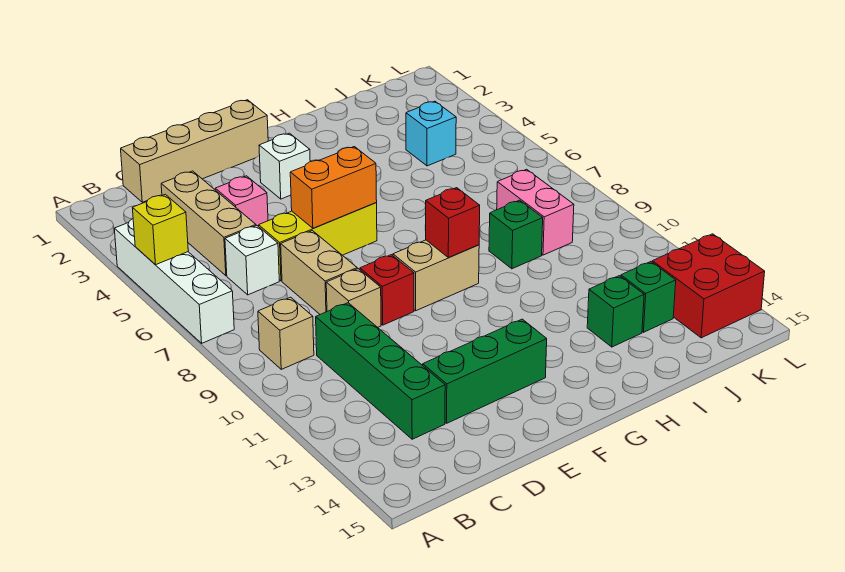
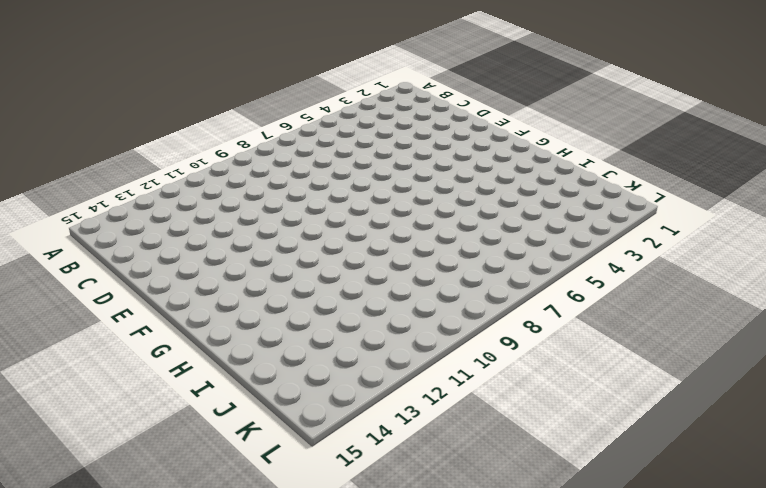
none -> white 1x4 brick [114,219,234,343]
none -> tan 1x1 brick [258,297,314,369]
none -> tan 1x4 brick [121,100,268,202]

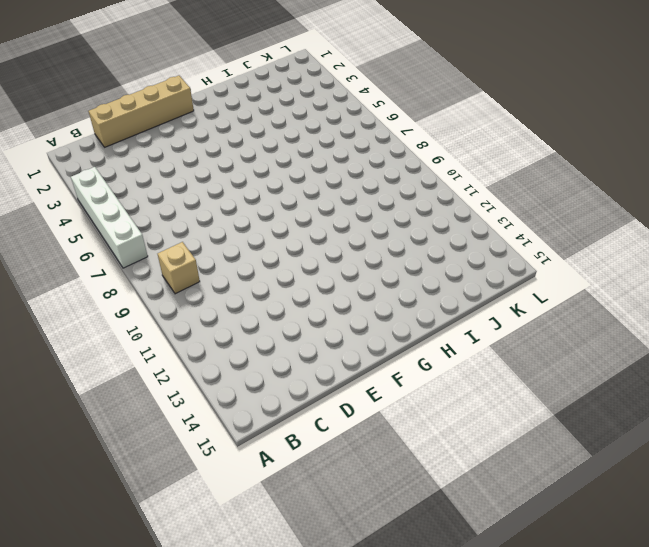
none -> tan 1x3 brick [161,171,256,276]
none -> white 1x1 brick [225,226,279,295]
none -> green 1x4 brick [316,303,445,439]

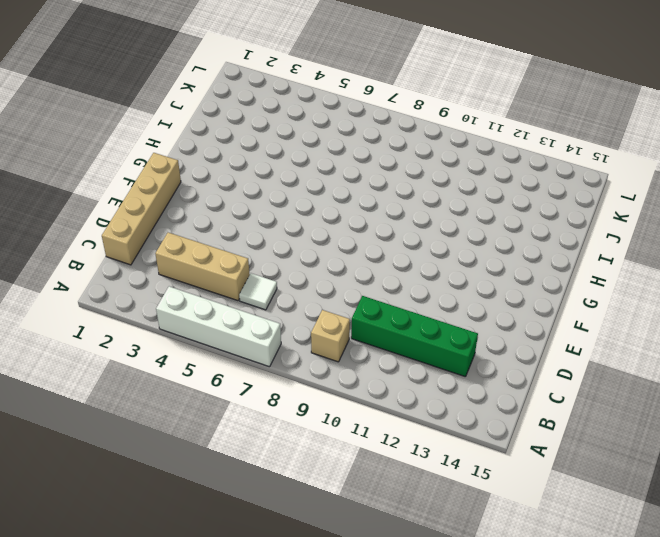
white 1x1 tile [239,273,277,310] -> white 1x1 brick [225,226,279,295]
none -> pink 1x1 brick [215,176,268,227]
none -> yellow 1x3 brick [259,203,377,281]
none -> tan 1x2 brick [281,231,357,314]

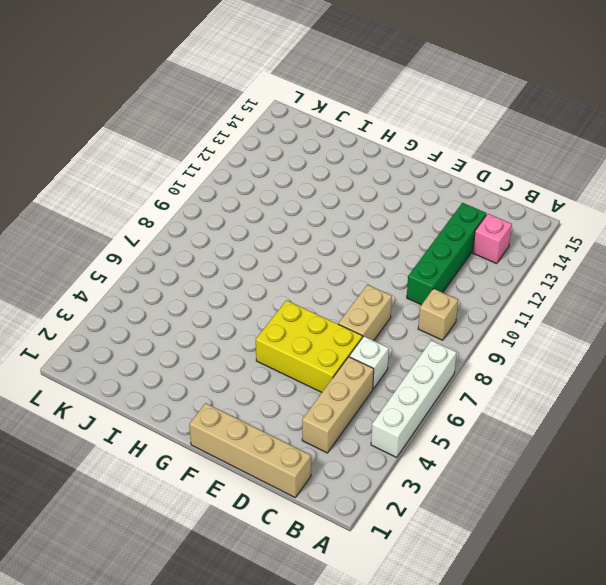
pink 1x1 brick [473,214,512,264] -> pink 1x1 brick moved to [215,176,268,227]
yellow 2x3 brick [256,300,362,392] -> yellow 1x3 brick [259,203,377,281]
none -> tan 1x1 brick [326,269,381,327]
none -> green 1x3 brick [423,319,547,423]
none -> red 1x1 brick [360,255,414,325]

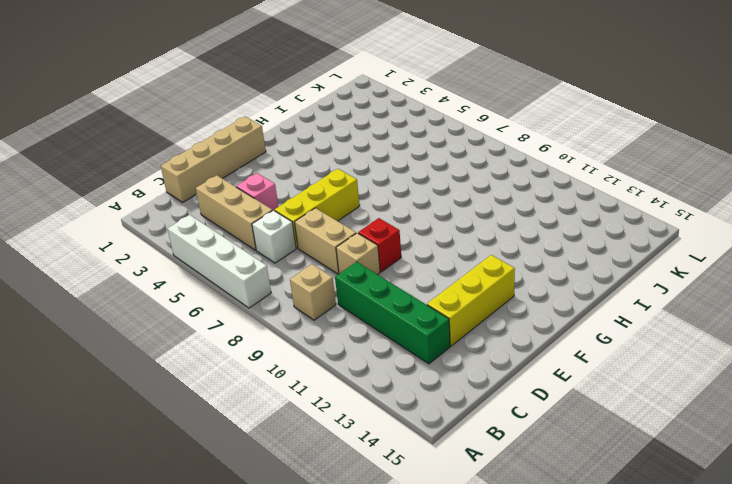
yellow 1x3 brick [427,255,515,346] -> green 1x3 brick [423,319,547,423]
none -> white 1x1 brick [259,133,310,199]
none -> tan 1x2 brick [393,240,479,311]
none -> green 1x1 brick [489,200,543,269]

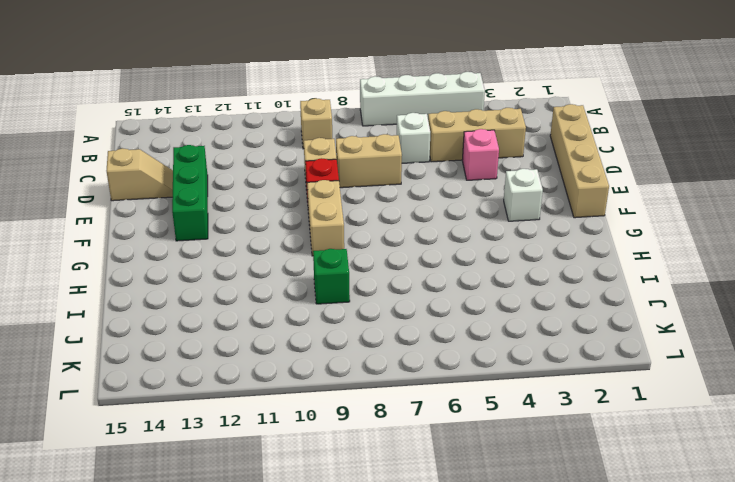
tan 1x2 slope [106,148,173,201] -> none
none -> green 1x4 brick [316,303,445,439]
none -> yellow 1x3 brick [259,203,377,281]
none -> green 1x1 brick [587,276,644,347]

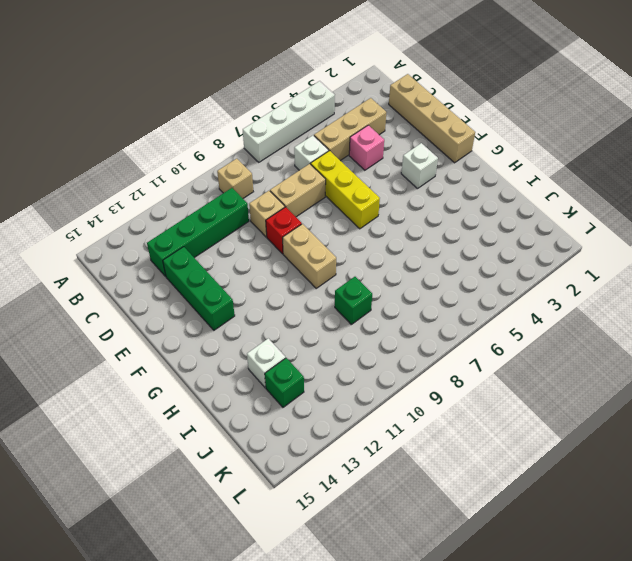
white 1x1 brick [247,338,285,388] -> green 1x1 brick [587,276,644,347]
none -> cyan 1x1 brick [406,101,456,166]
none -> pink 1x2 brick [497,169,574,255]
none -> red 2x2 brick [652,234,765,338]

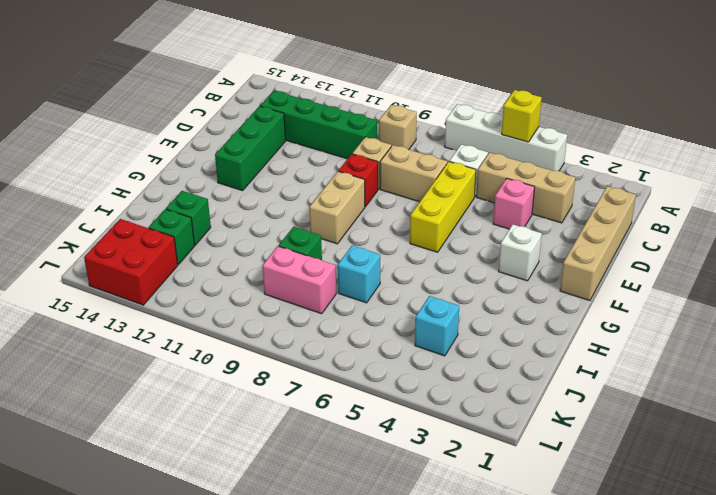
cyan 1x1 brick [338,245,380,303] -> none
none -> orange 1x2 brick [290,147,377,228]
none -> red 1x1 brick [426,188,480,258]

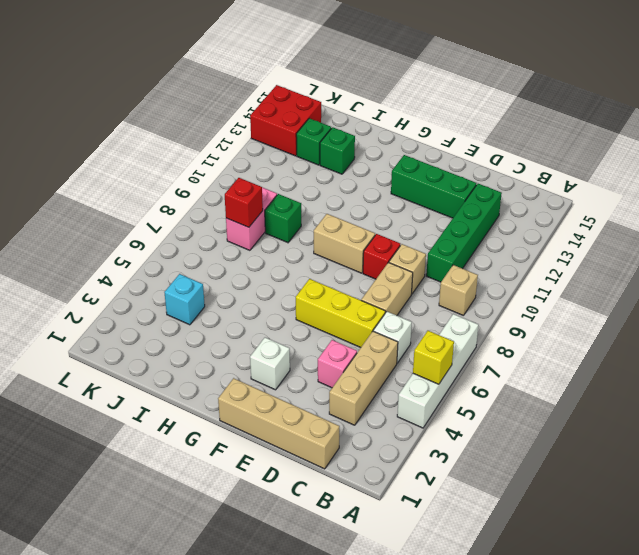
red 1x1 brick [225,178,263,227] -> red 1x1 brick moved to [426,188,480,258]
none -> orange 1x2 brick [290,147,377,228]

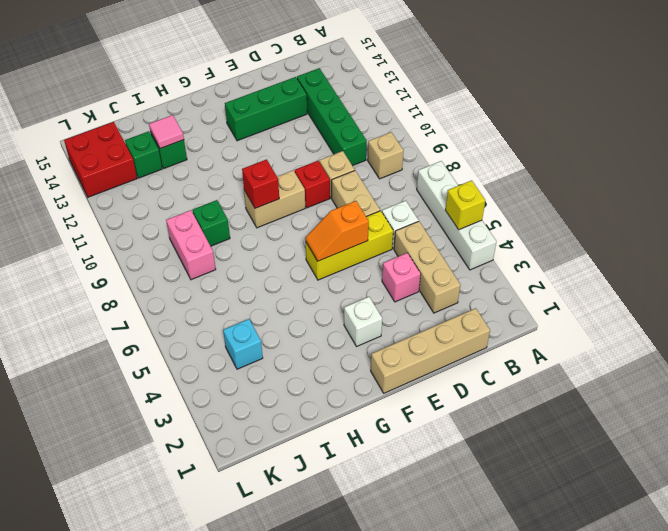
orange 1x2 slope [305,201,369,261] -> orange 1x2 brick [290,147,377,228]
pink 1x1 tile [149,115,184,149] -> none

